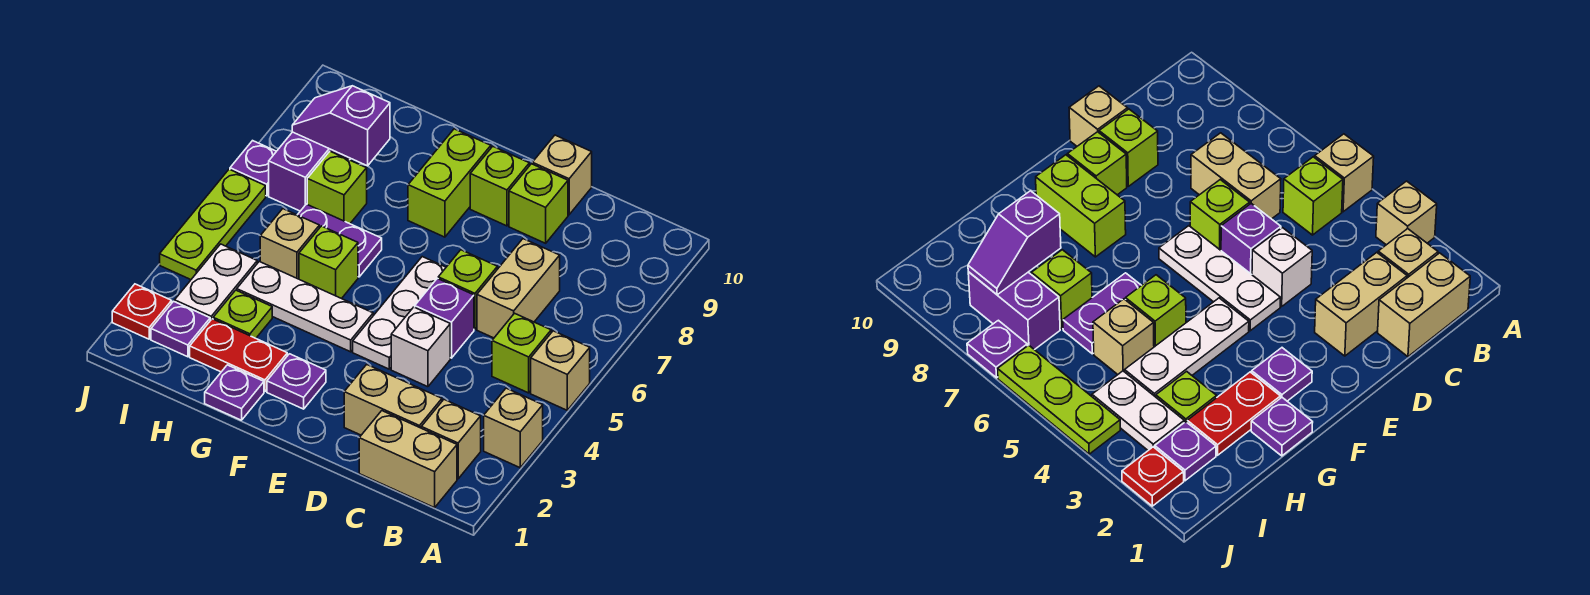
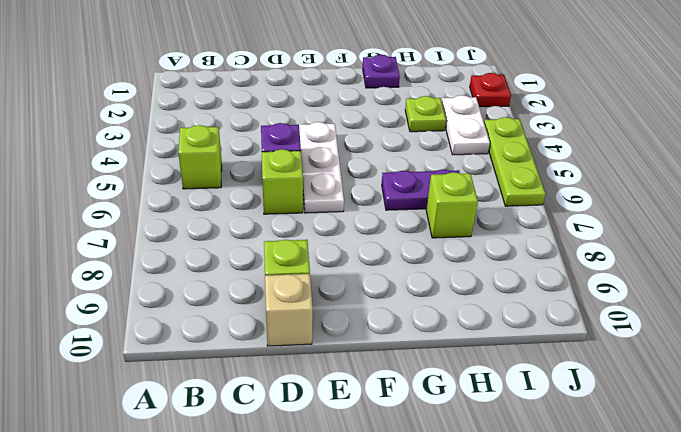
none -> tan 1x1 brick [484,388,543,468]
none -> tan 1x1 brick [531,331,590,410]
none -> tan 1x2 brick [359,411,457,508]
none -> tan 1x1 brick [421,400,481,479]

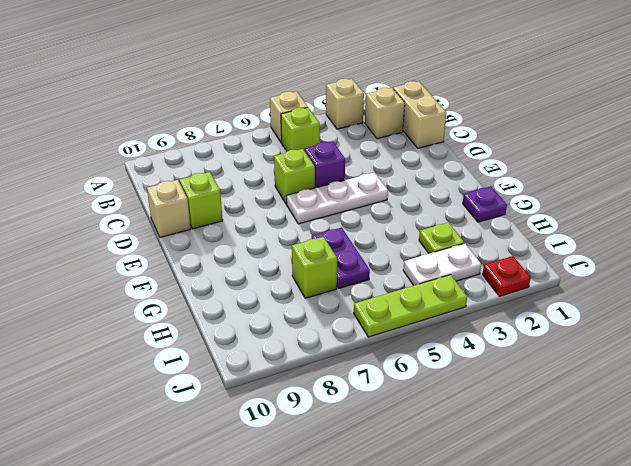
none -> tan 1x2 brick [344,364,442,435]
none -> tan 1x2 brick [477,239,560,338]
none -> white 1x1 brick [391,307,450,387]
none -> lime 1x1 brick [470,146,529,226]

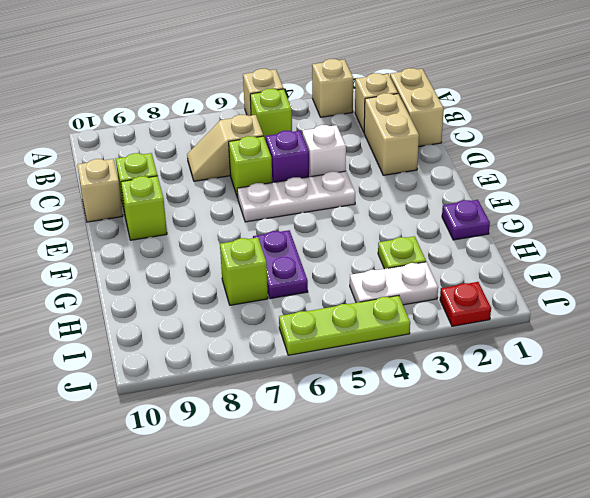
tan 1x2 slope [187,115,263,181] -> tan 1x2 brick [477,239,560,338]
none -> purple 1x1 plate [267,354,326,409]
none -> white 1x3 plate [237,262,373,352]
none -> lime 1x2 brick [408,129,491,237]
none -> red 1x2 plate [190,319,287,392]

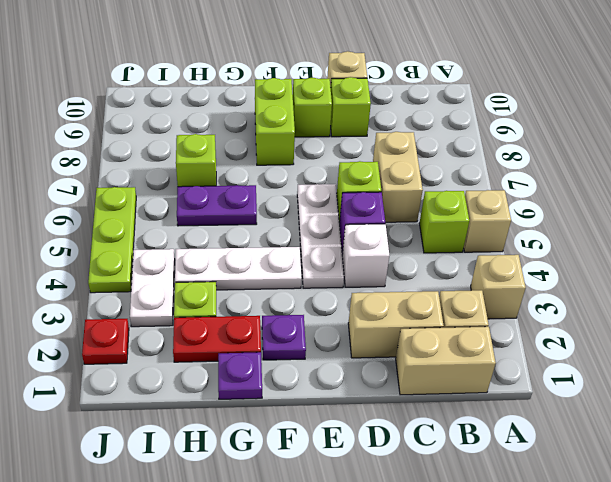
none -> lime 1x1 brick [299,226,358,299]
none -> tan 1x1 brick [260,209,319,279]
none -> purple 1x1 plate [151,301,210,357]
none -> purple 1x2 brick [269,132,351,211]

